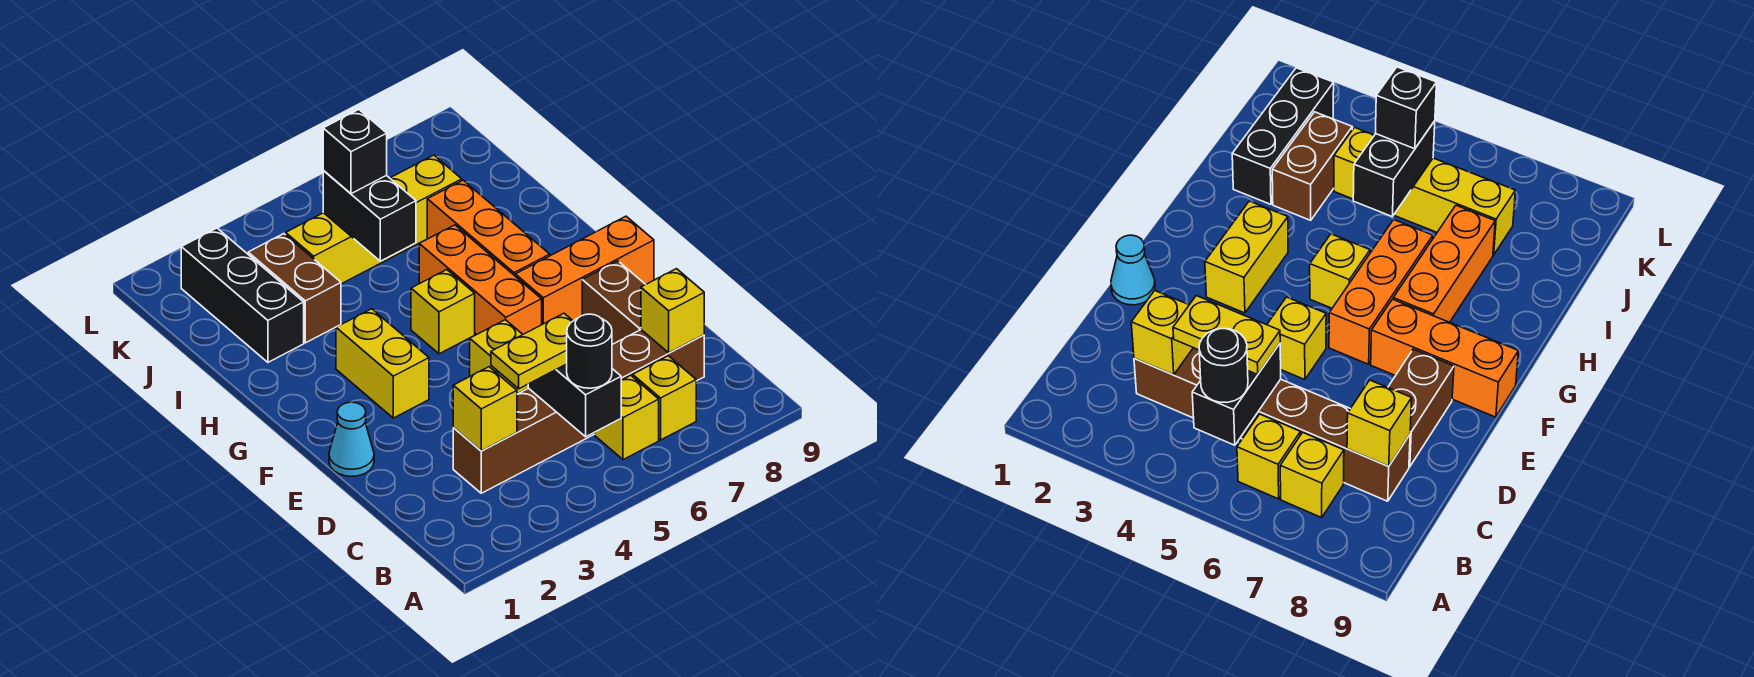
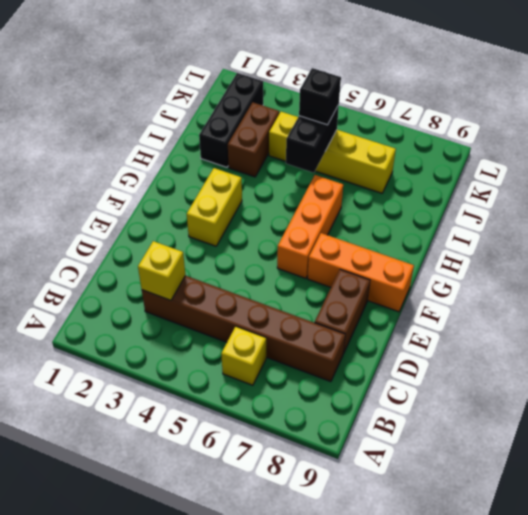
none -> yellow 1x1 brick [633,356,696,440]
none -> cyan 1x1 cone [329,402,374,476]
none -> yellow 1x1 brick [470,320,528,394]

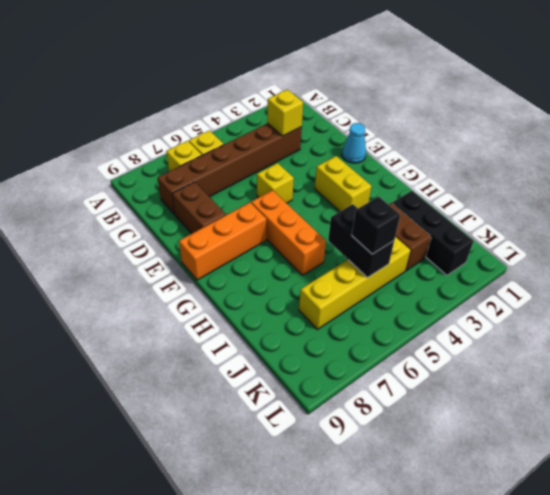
none -> yellow 1x1 brick [411,270,475,354]
none -> orange 1x3 brick [427,180,550,276]
none -> black 1x2 brick [528,364,621,437]

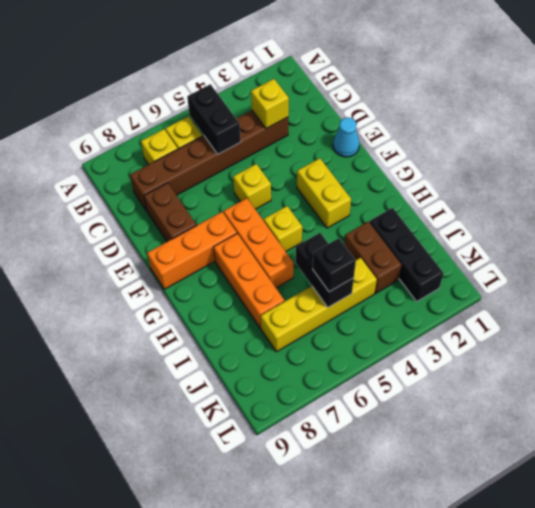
none -> yellow 1x1 brick [641,269,704,353]
none -> black 1x1 round brick [567,314,612,388]
none -> yellow 1x2 plate [491,313,573,389]

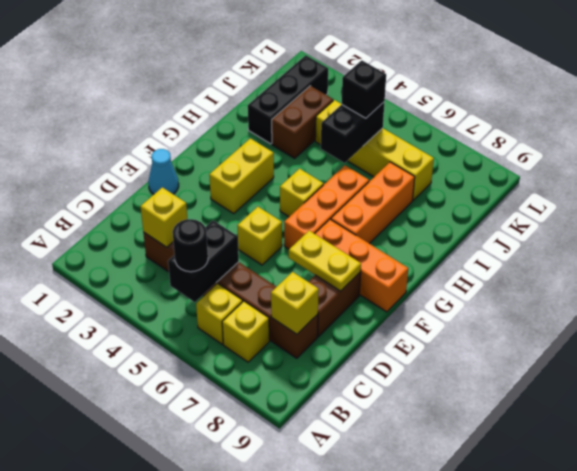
yellow 1x2 plate [289,231,361,291] -> yellow 1x2 plate moved to [491,313,573,389]

